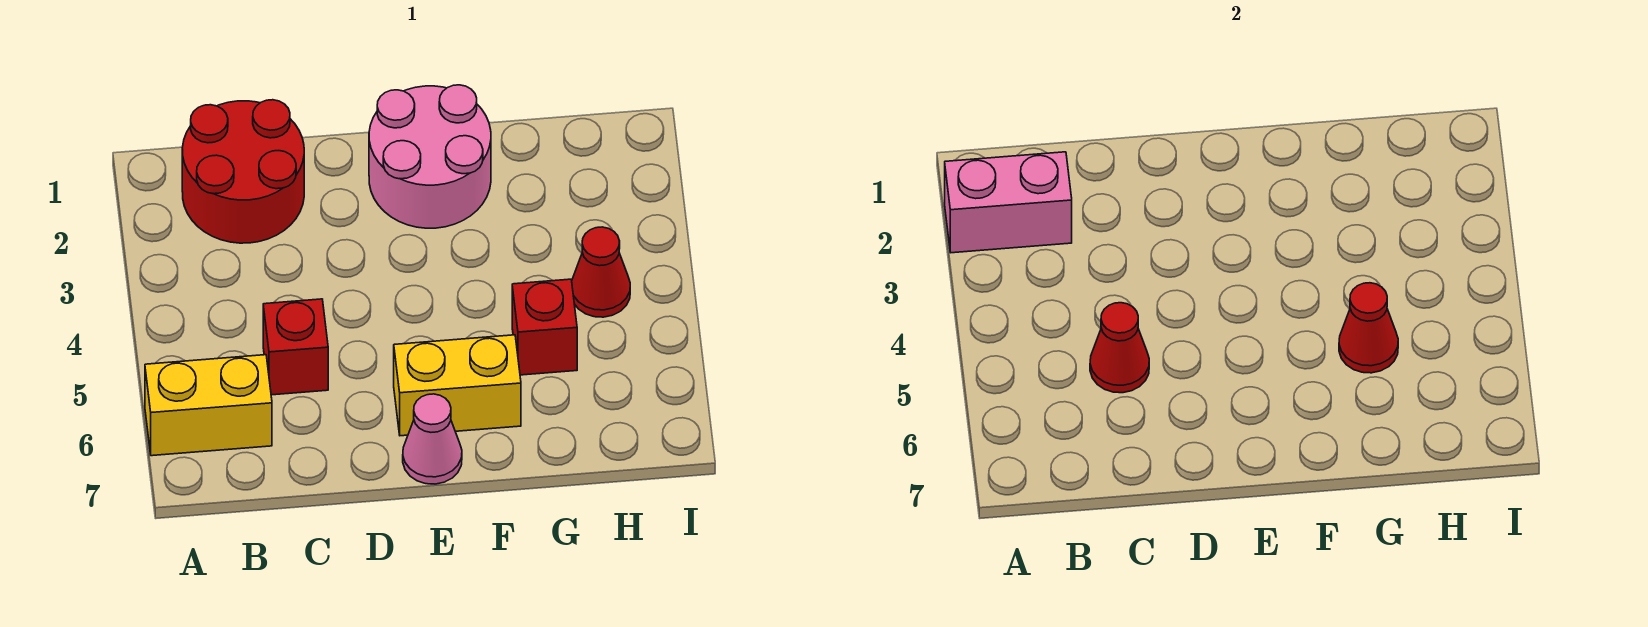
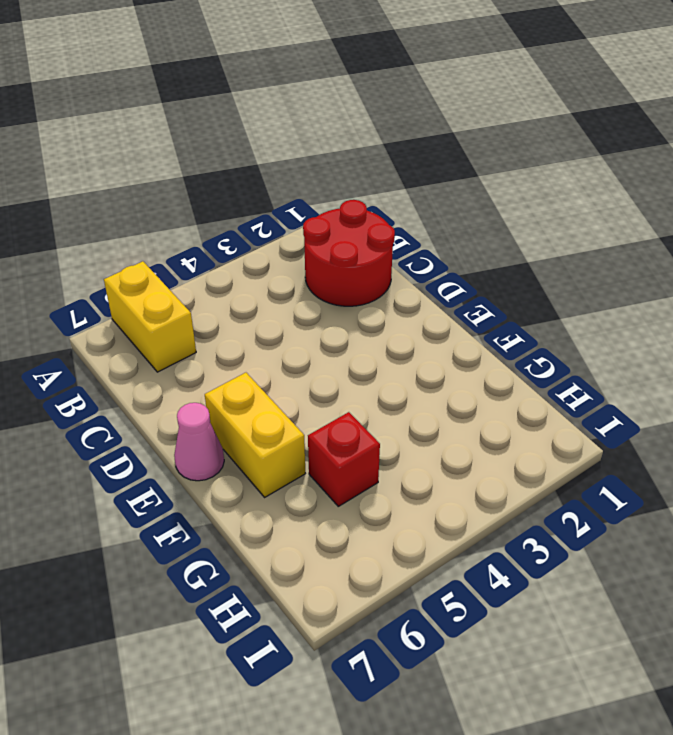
none -> red 1x1 brick [263,299,328,395]
none -> pink 2x2 round brick [369,85,491,228]

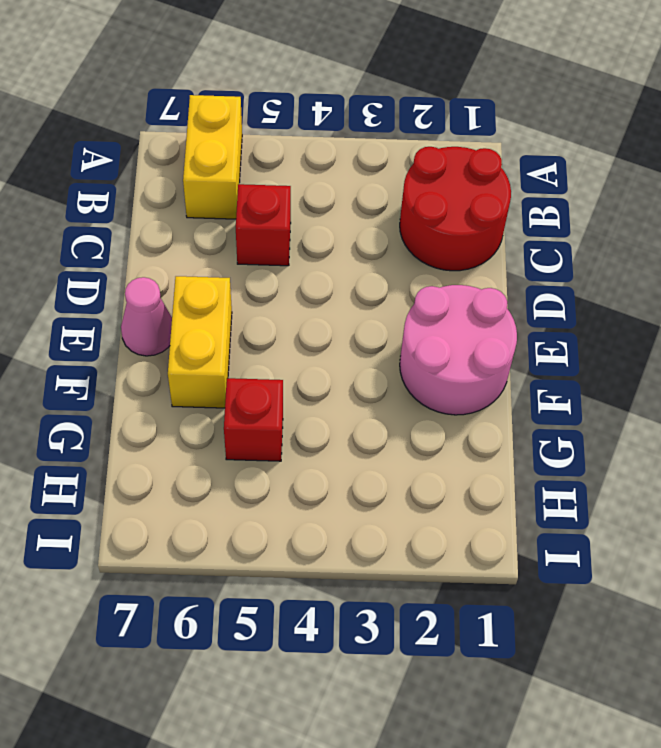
none -> red 1x1 cone [572,227,630,317]
none -> pink 1x2 brick [945,152,1072,253]

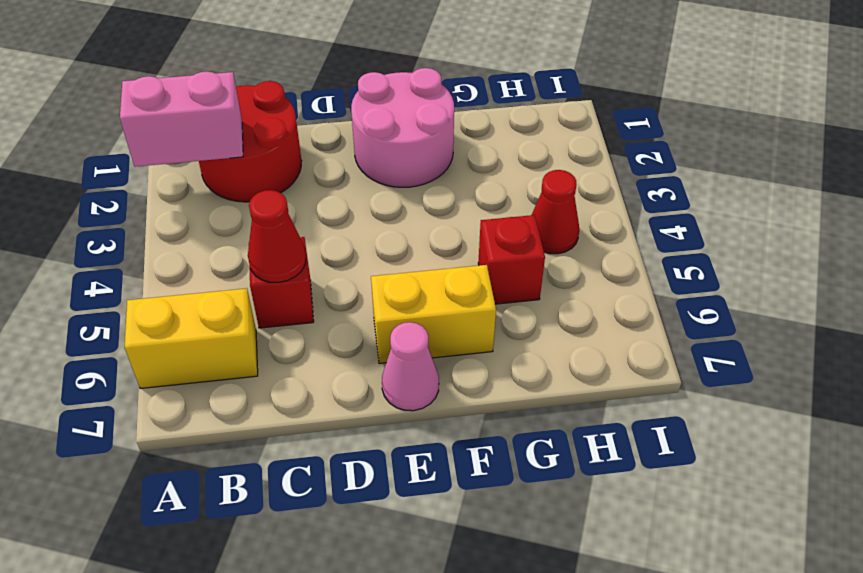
none -> red 1x1 cone [1339,283,1398,373]

